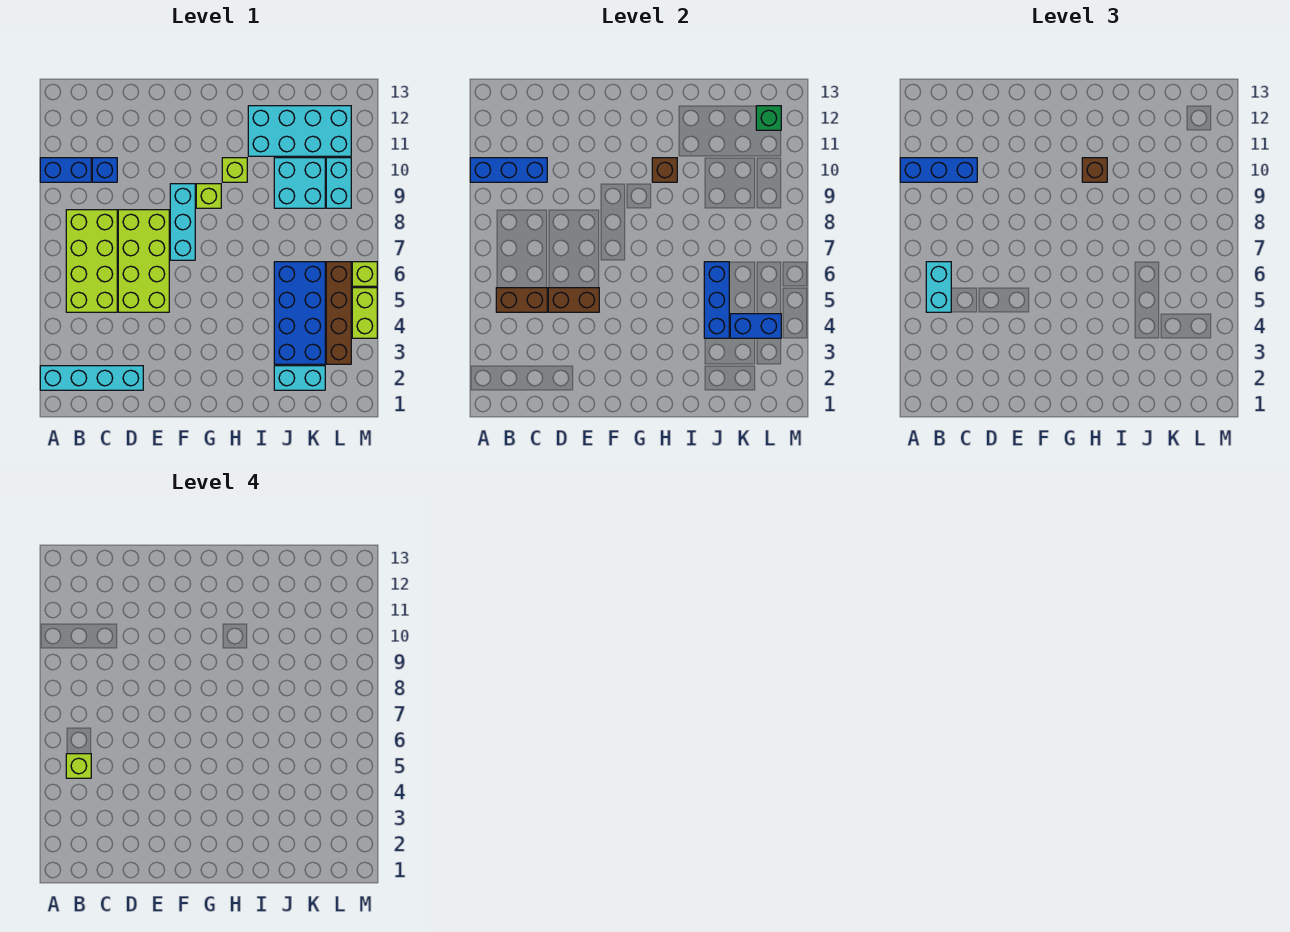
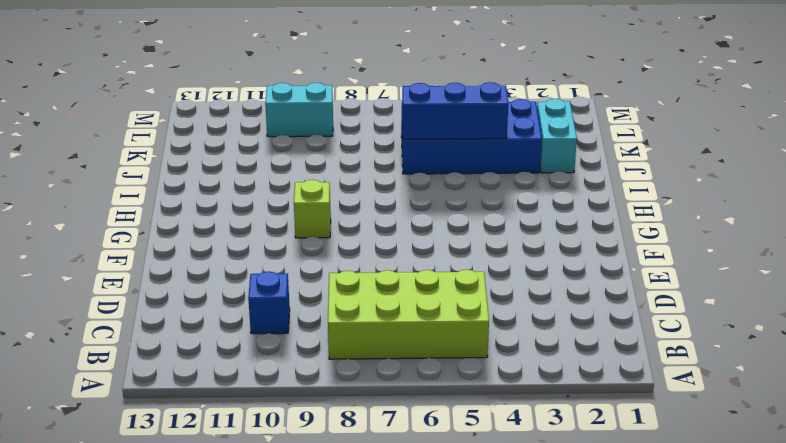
none -> cyan 1x4 brick [40,366,143,390]
none -> blue 1x2 brick [40,158,91,182]
none -> lime 2x4 brick [118,210,169,312]

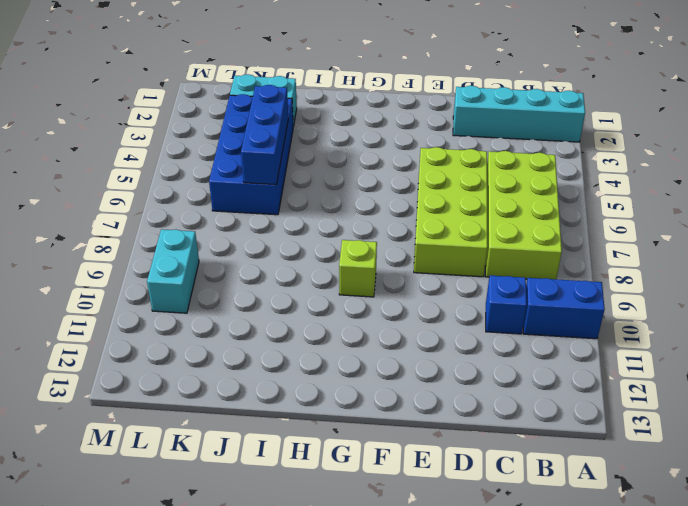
none -> cyan 1x3 brick [170,184,195,260]
none -> lime 1x1 brick [222,158,247,182]
none -> cyan 2x4 brick [248,106,351,156]

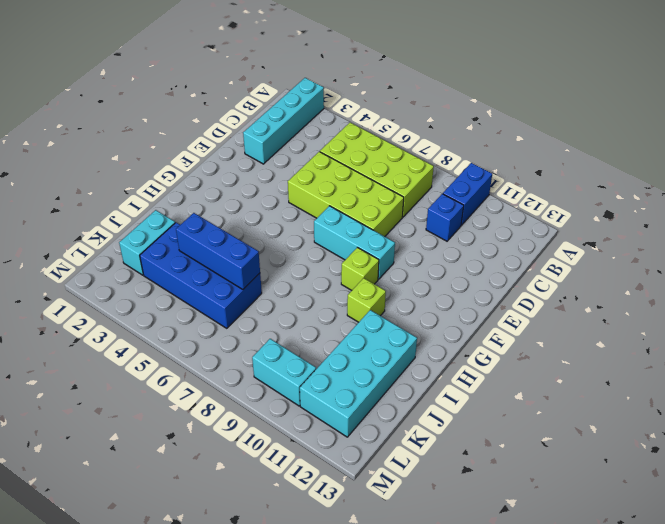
none -> cyan 2x2 brick [274,158,325,208]
none -> brown 1x4 brick [326,262,351,364]
none -> lime 1x2 brick [352,288,377,338]

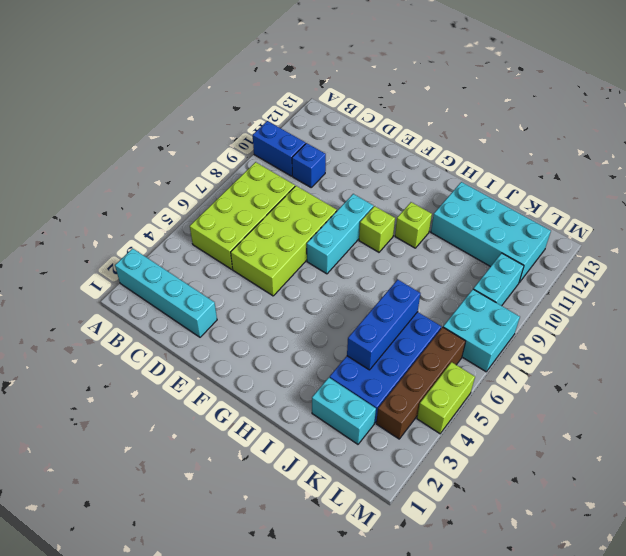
cyan 2x2 brick [443,289,520,372] -> cyan 2x2 brick moved to [274,158,325,208]
none -> lime 1x1 brick [352,262,377,286]
none -> blue 1x3 brick [470,158,547,182]
none -> brown 1x2 brick [496,288,547,312]

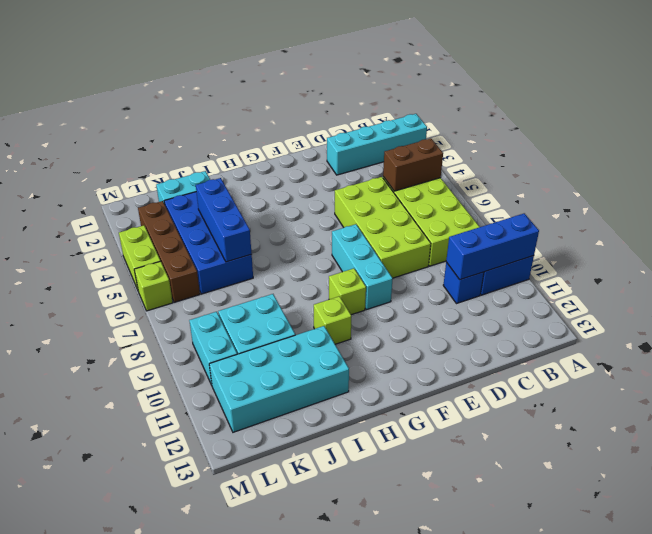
none -> brown 1x2 brick [548,288,599,312]
none -> brown 1x1 brick [652,158,677,182]
none -> blue 1x2 brick [730,314,781,338]

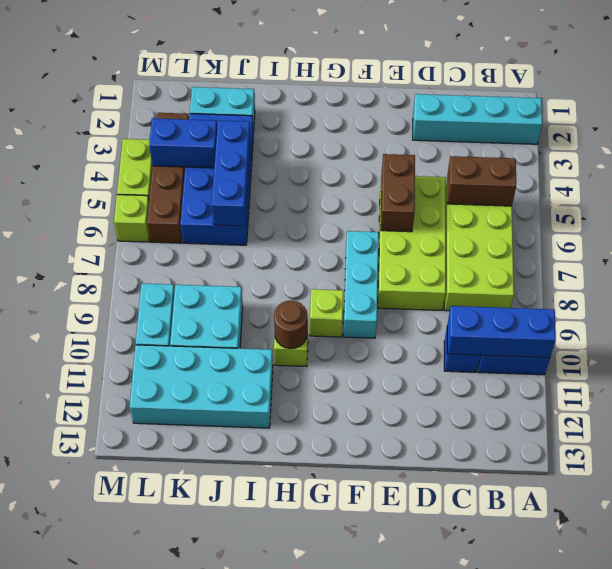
brown 1x2 brick [380,154,415,232] -> brown 1x2 brick turned to [548,288,599,312]
brown 1x1 round brick [274,300,308,349] -> brown 1x1 brick [652,158,677,182]
none -> green 1x1 brick [756,106,781,130]
none -> blue 1x3 brick [900,158,977,182]
none -> cyan 1x2 brick [926,262,951,312]

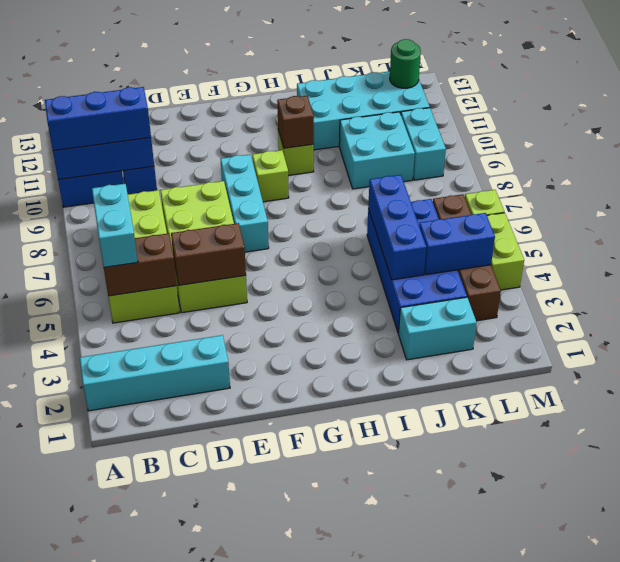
green 1x1 round brick [390,39,421,88] -> green 1x1 brick [756,106,781,130]
none -> brown 1x1 brick [1082,158,1107,182]
none -> lime 1x1 brick [66,754,91,778]

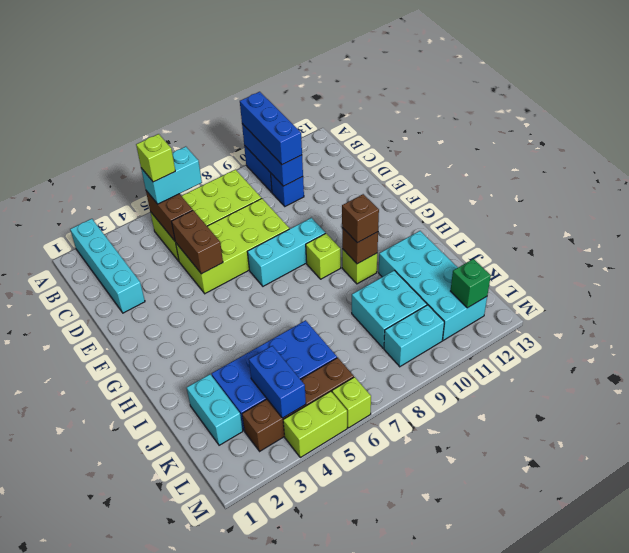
none -> blue 1x3 brick [704,262,729,338]

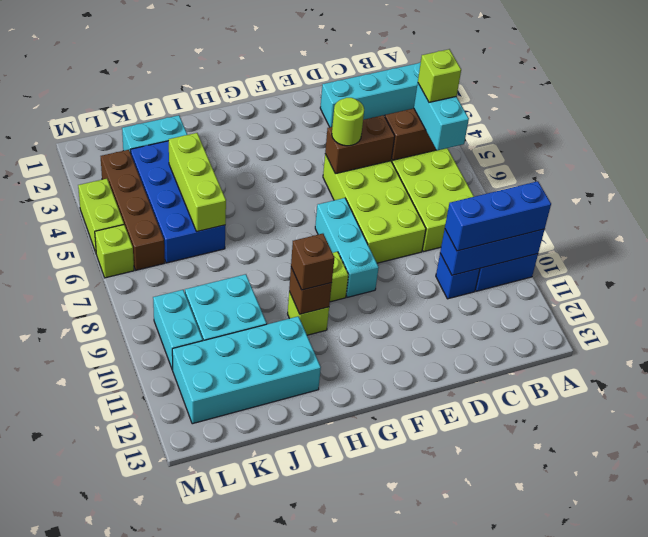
lime 1x1 round brick [332,98,364,146] -> none
lime 1x3 brick [169,133,226,232] -> blue 1x3 brick [704,262,729,338]
none -> blue 1x2 brick [730,314,781,338]
none -> green 1x1 brick [756,106,781,130]

